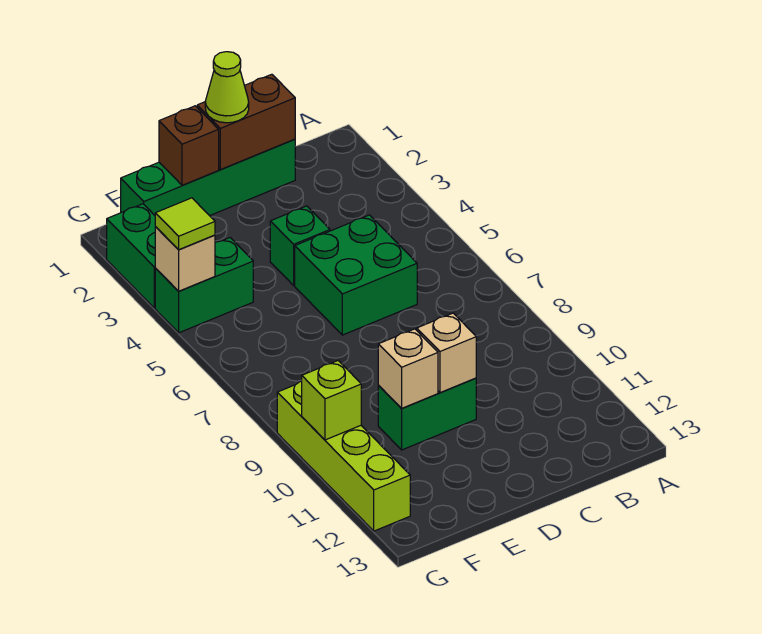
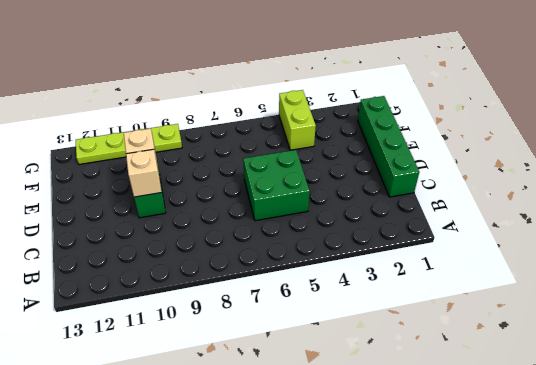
lime 1x2 brick [279,90,316,150] -> green 1x2 brick [155,238,253,333]
lime 1x4 plate [76,124,182,164] -> lime 1x4 brick [277,381,410,531]
none -> green 1x1 brick [270,206,330,285]
none -> green 1x2 brick [106,204,156,308]
none -> brown 1x2 brick [197,74,295,170]

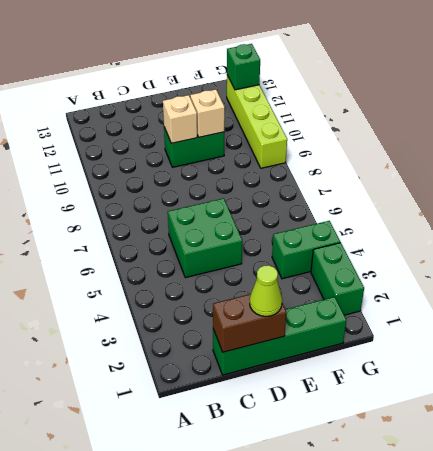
green 1x1 brick [227,44,260,90] -> green 1x1 brick moved to [270,206,330,285]
none -> brown 1x1 brick [159,106,219,185]
none -> tan 1x1 brick [155,227,215,291]
none -> lime 1x1 brick [302,361,361,440]

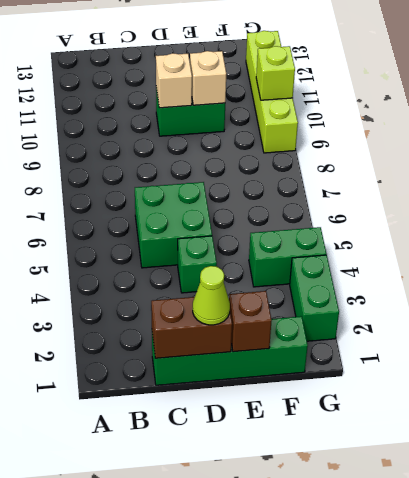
none -> tan 1x1 brick [155,227,215,291]
none -> lime 1x1 tile [155,198,215,250]

